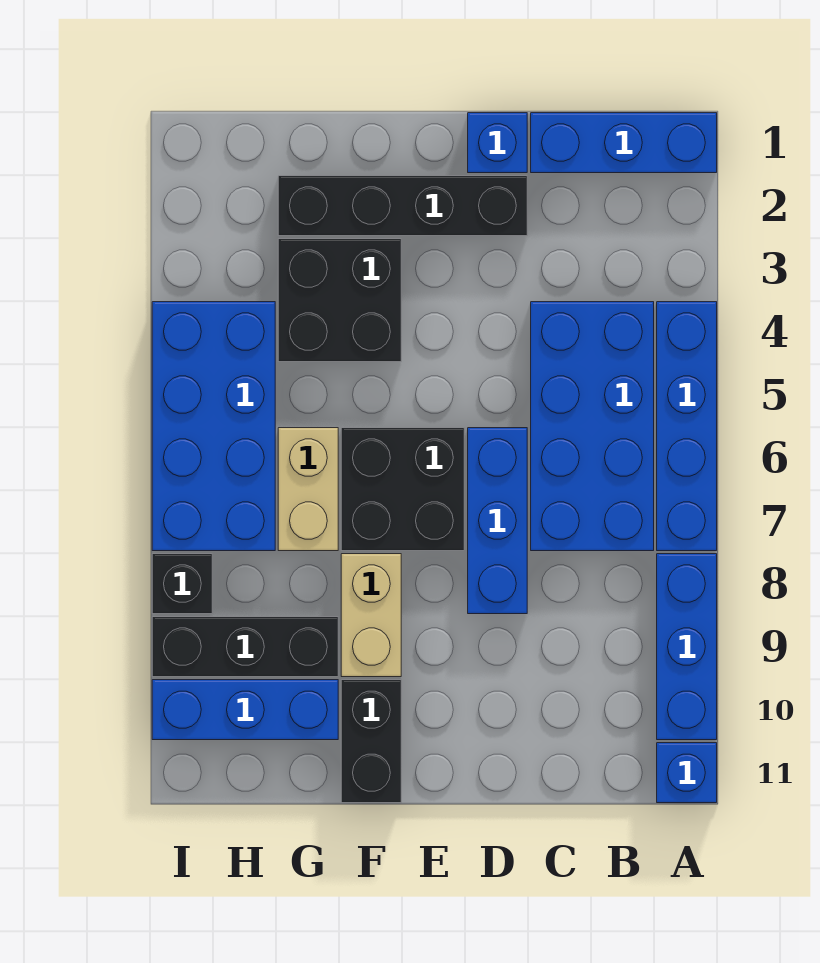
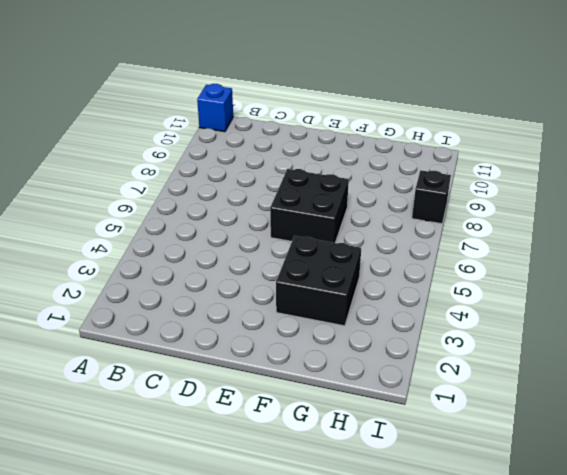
none -> blue 1x3 brick [531,113,717,173]
none -> blue 1x4 brick [657,302,717,551]
none -> blue 1x3 brick [657,554,717,740]

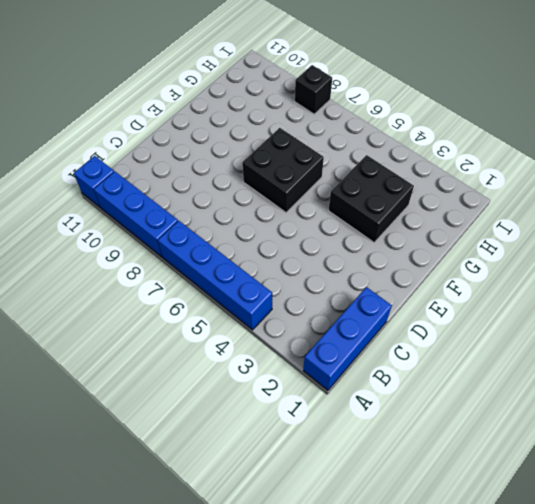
none -> blue 2x4 brick [531,302,654,551]
none -> blue 1x1 brick [468,113,527,173]
none -> black 1x4 brick [278,176,527,236]

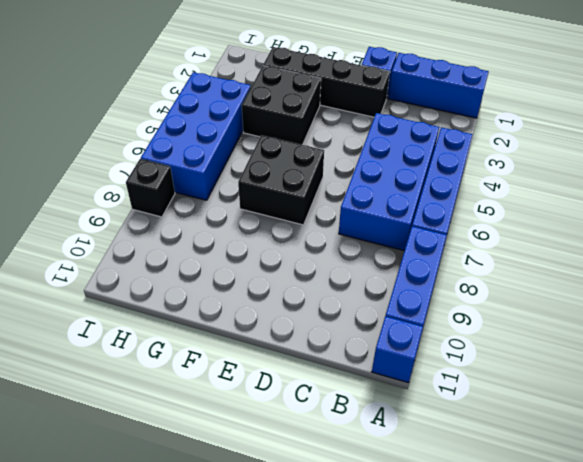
none -> blue 1x3 brick [468,428,527,614]
none -> tan 1x2 brick [341,554,401,677]
none -> black 1x2 brick [341,680,401,803]

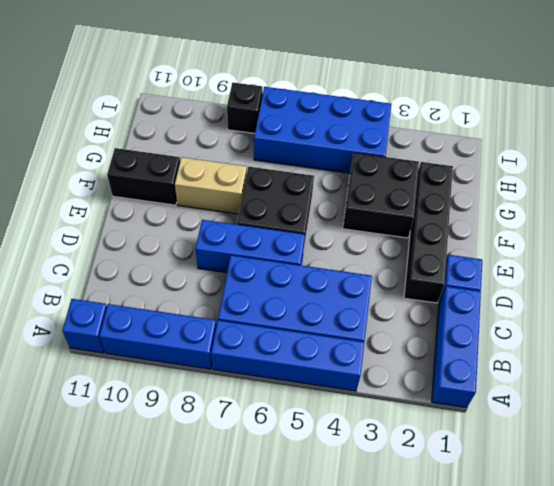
none -> tan 1x2 brick [278,428,338,551]
none -> black 1x3 brick [152,617,338,677]
none -> blue 1x3 brick [152,680,338,740]

